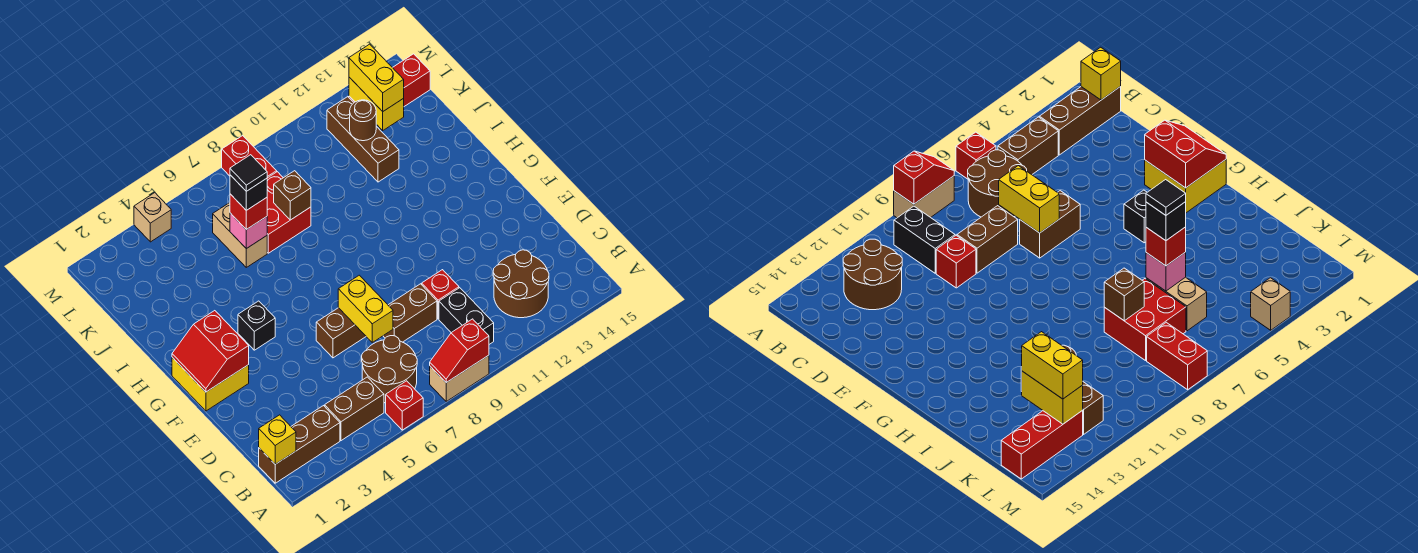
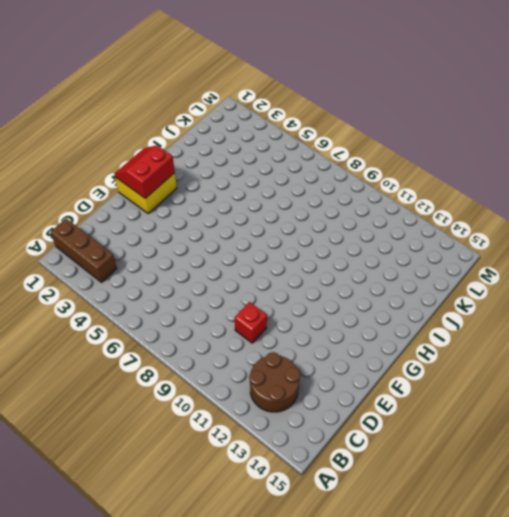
none -> red 1x1 brick [386,381,423,430]
none -> tan 1x2 brick [430,355,489,401]
none -> brown 1x2 brick [325,377,384,441]
none -> brown 2x2 round brick [362,336,417,403]

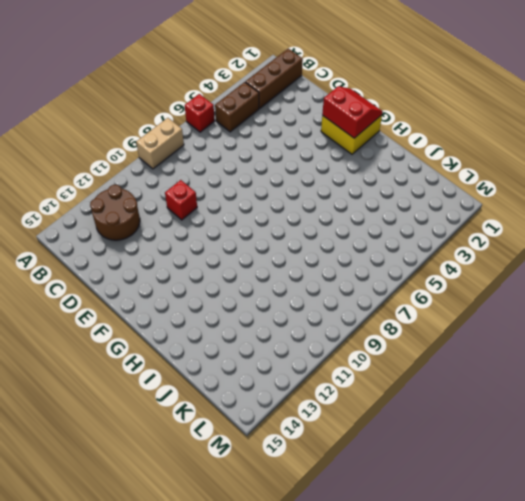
none -> brown 2x2 round brick [362,336,417,403]
none -> black 1x2 brick [439,288,494,344]
none -> brown 1x2 brick [384,284,437,342]
none -> brown 1x2 brick [316,308,366,358]

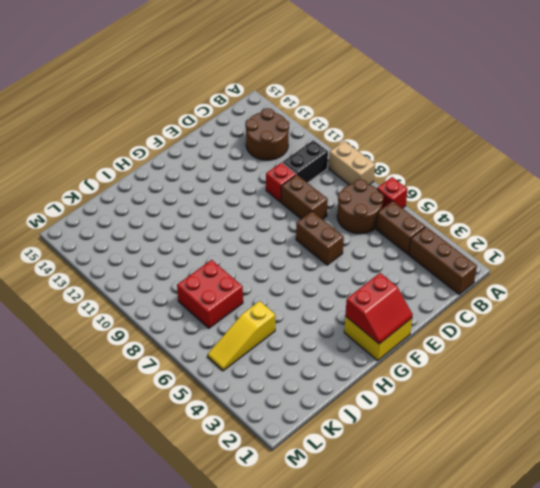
yellow 1x3 slope [208,301,275,371] -> none
none -> black 1x1 brick [238,301,275,350]
none -> tan 1x2 brick [213,203,267,267]
none -> brown 1x3 brick [327,97,399,182]
none -> red 1x2 brick [222,136,277,178]

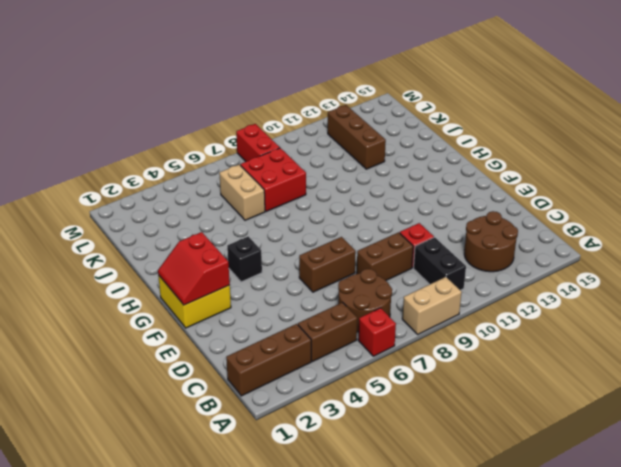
none -> red 1x3 brick [349,54,430,106]
none -> tan 1x1 brick [134,193,171,242]
none -> red 1x2 slope [430,319,489,383]
none -> yellow 1x1 brick [259,415,296,464]

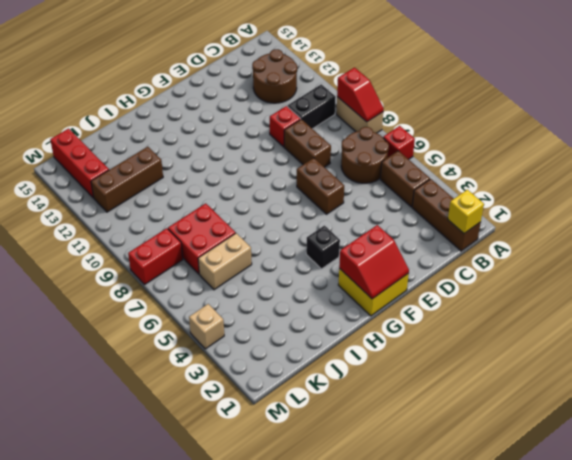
none -> yellow 1x2 brick [338,275,393,342]
none -> pink 1x1 brick [230,213,267,249]
none -> brown 1x1 brick [274,171,311,220]
none -> brown 1x1 round brick [350,100,376,141]

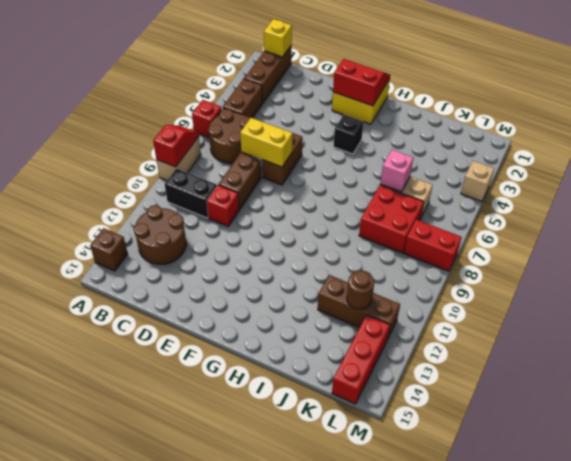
brown 1x1 brick [90,228,128,271] -> brown 1x1 brick moved to [274,171,311,220]
none -> yellow 1x2 brick [349,77,404,130]
none -> red 1x1 brick [230,194,267,230]
none -> yellow 1x2 brick [349,44,404,112]
none -> black 1x1 brick [230,175,267,210]

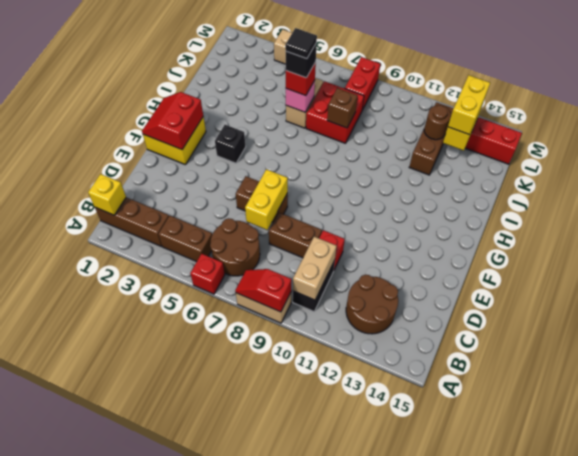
tan 1x2 brick [293,237,336,300] -> none

